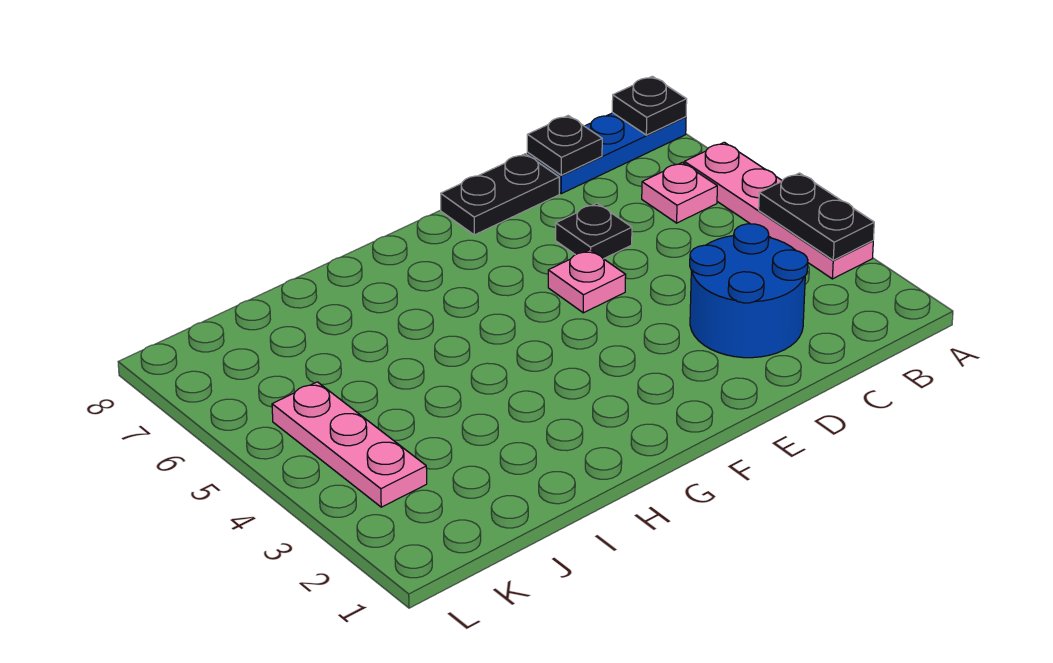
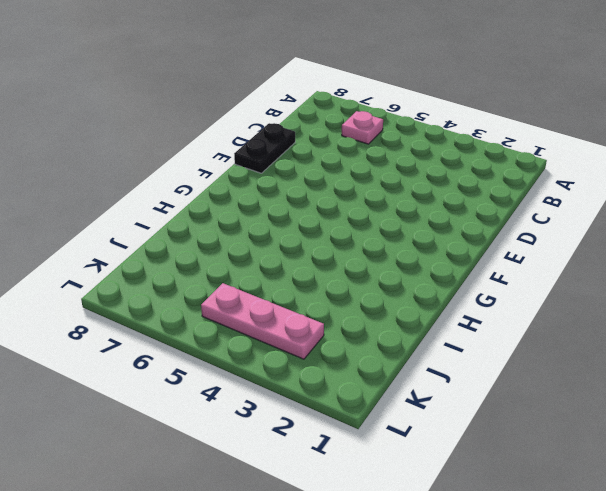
none -> pink 1x4 plate [684,142,873,279]
none -> blue 1x3 plate [527,113,686,194]

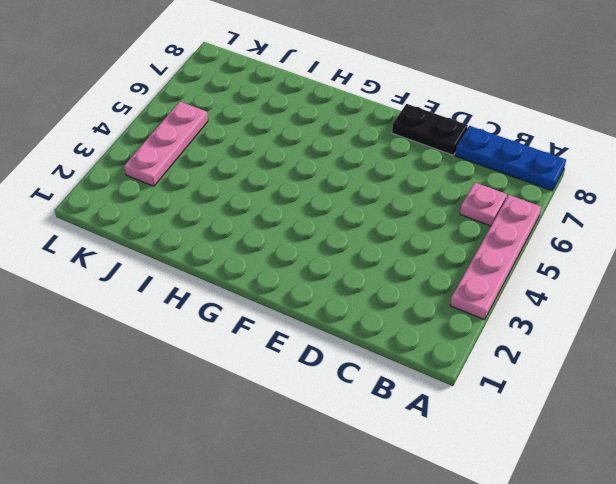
none -> blue 2x2 round brick [690,224,808,358]
none -> black 1x1 plate [556,203,632,259]

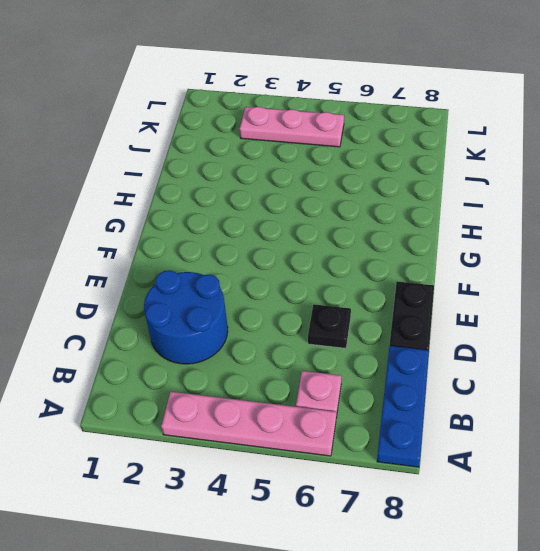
none -> pink 1x1 plate [548,250,626,313]
none -> black 1x2 plate [759,173,874,260]

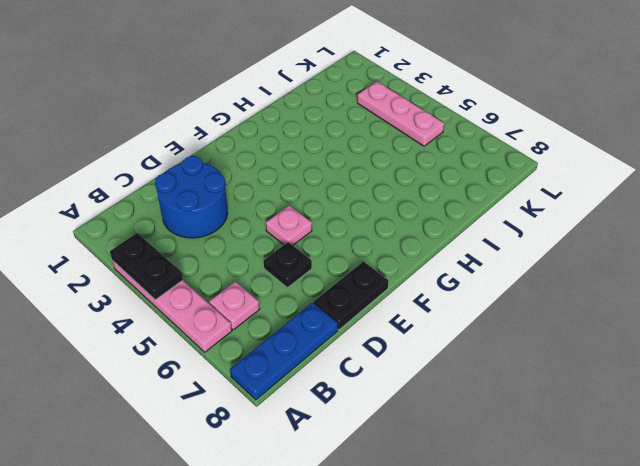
none -> black 1x1 plate [612,76,687,135]
none -> black 1x1 plate [527,116,602,175]

